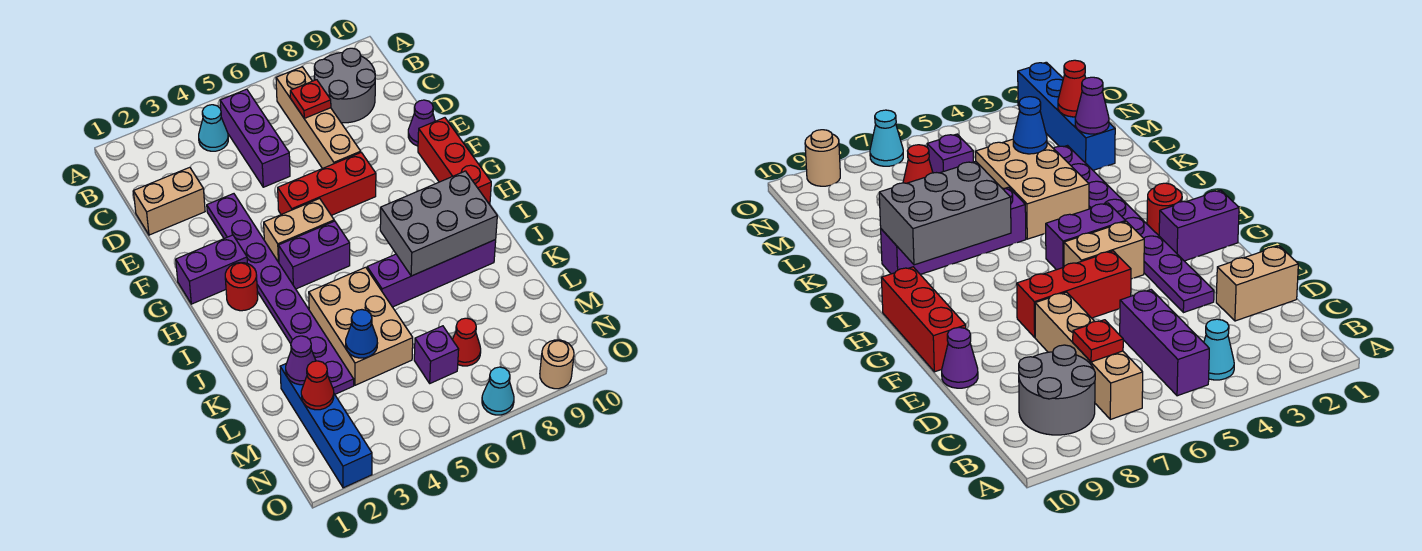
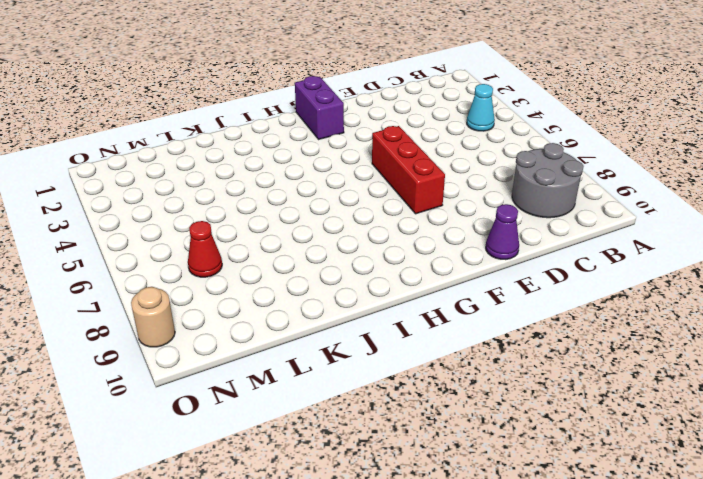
none -> purple 1x3 brick [220,89,290,187]
none -> tan 1x4 brick [276,67,361,169]
none -> tan 1x2 brick [133,167,205,235]

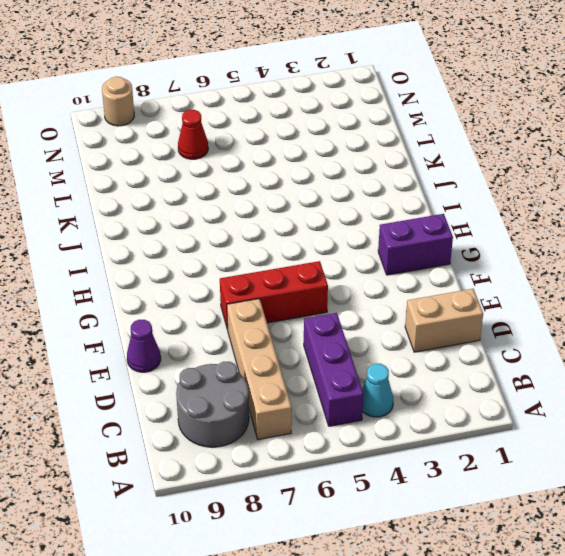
none -> purple 1x8 plate [207,194,354,394]
none -> red 1x3 brick [418,118,491,205]
none -> tan 1x2 brick [264,198,334,262]

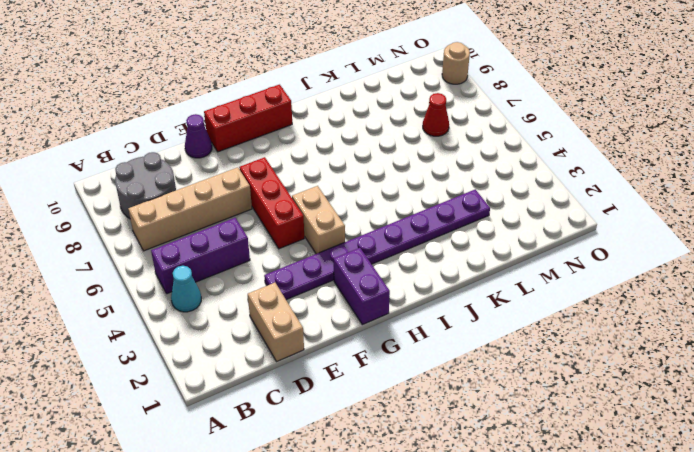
none -> red 1x1 round brick [225,263,258,311]
none -> purple 1x2 brick [278,221,350,289]
none -> tan 2x3 brick [309,267,413,385]

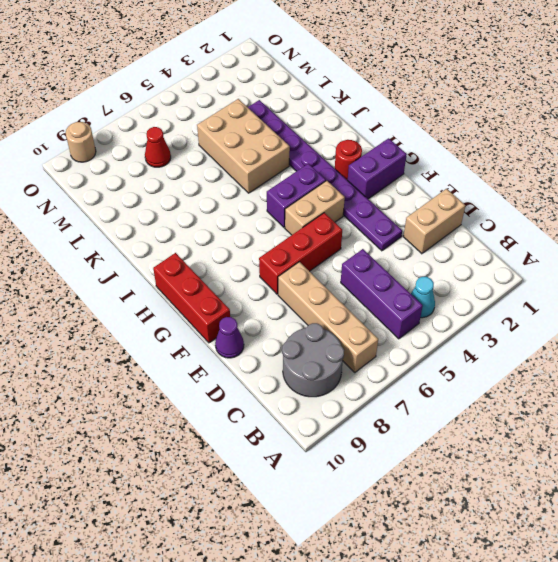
none -> purple 1x4 brick [367,240,496,307]
none -> blue 1x4 brick [280,364,372,488]
none -> purple 1x1 brick [414,326,459,383]

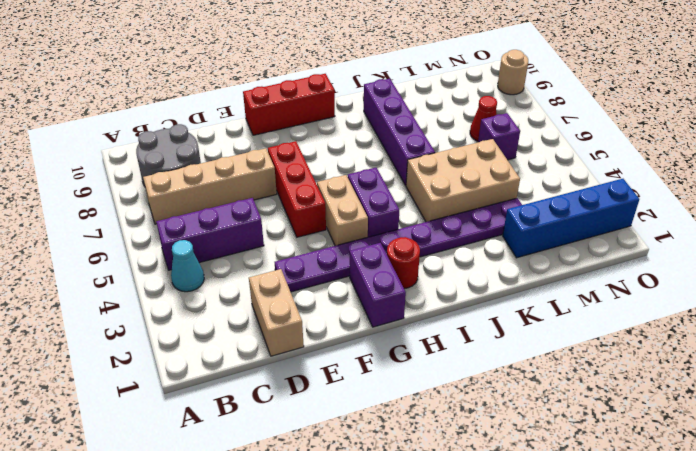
none -> purple 1x1 cone [408,100,435,146]
none -> cyan 1x1 cone [482,367,514,415]
none -> red 1x1 plate [290,80,331,118]

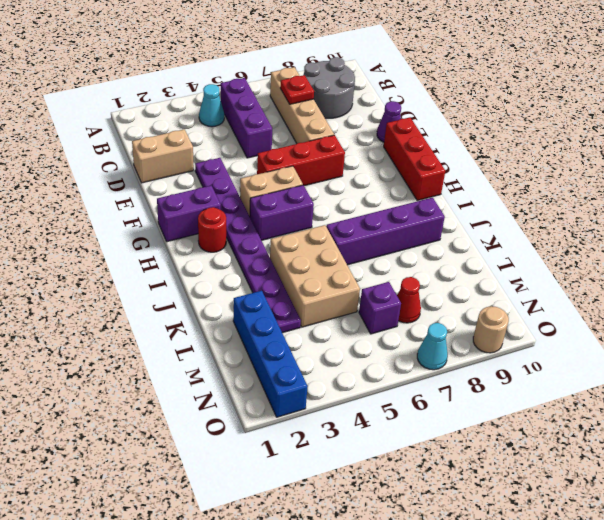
none -> grey 2x3 brick [380,171,497,276]
none -> purple 1x1 cone [286,336,316,385]
none -> blue 1x1 cone [346,310,378,358]

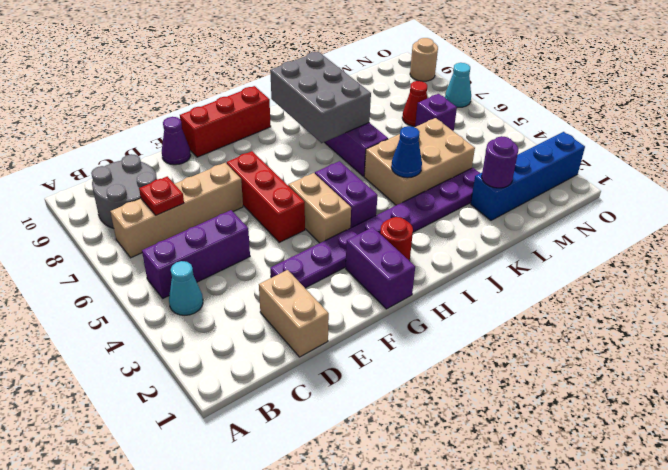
blue 1x1 cone [391,126,422,178] -> blue 1x1 cone moved to [346,310,378,358]
purple 1x1 round brick [482,136,518,188] -> purple 1x1 cone [286,336,316,385]
none -> red 1x1 cone [301,361,334,410]

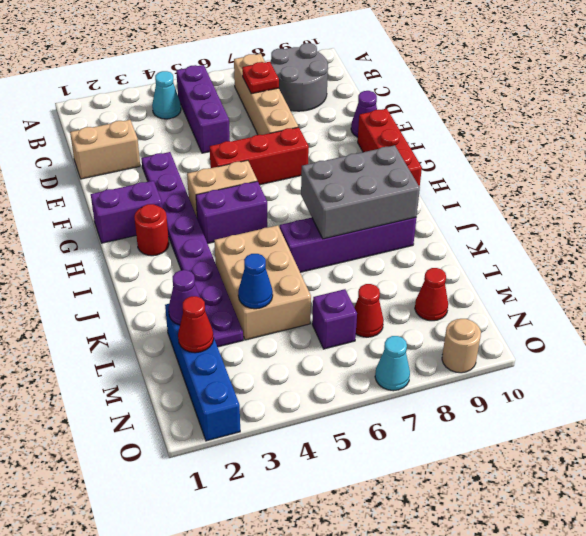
red 1x1 cone [415,268,448,321] -> none

